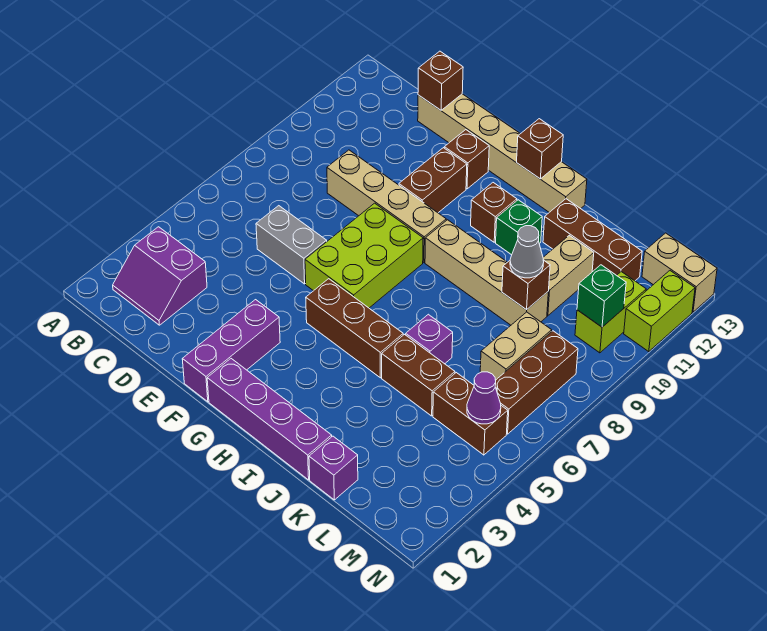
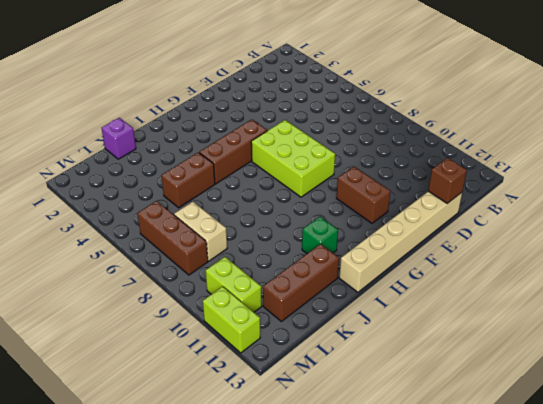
none -> purple 2x2 slope [113,227,207,325]
none -> grey 1x2 brick [256,206,327,284]
none -> tan 1x4 brick [327,150,446,262]
none -> purple 1x3 brick [182,300,280,402]

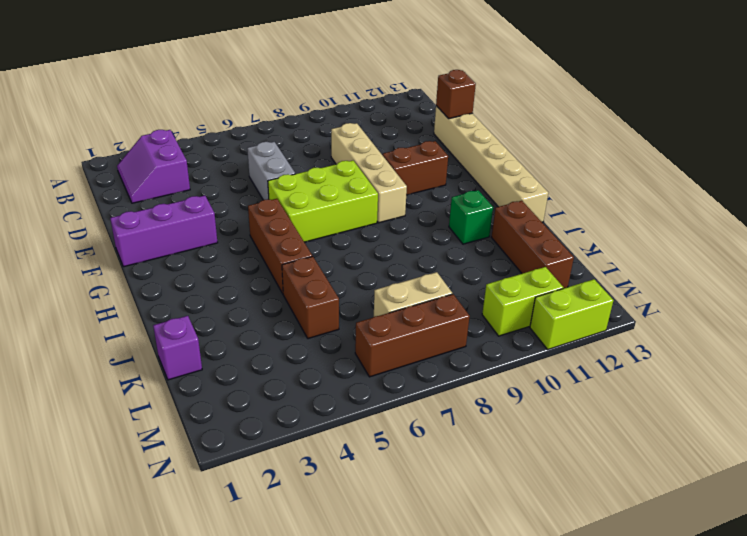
none -> brown 1x1 brick [444,130,489,189]
none -> purple 1x4 brick [207,359,332,480]
none -> tan 1x4 brick [425,220,548,325]
none -> brown 1x1 brick [471,183,517,242]

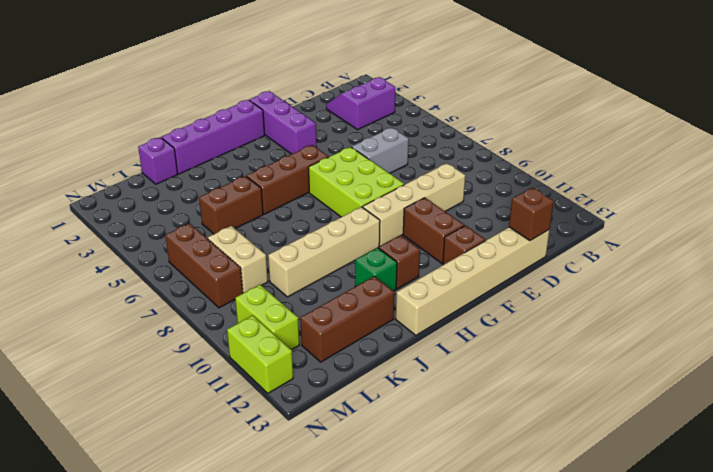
none -> purple 1x1 brick [406,314,453,364]
none -> tan 1x2 brick [543,235,594,316]
none -> brown 1x2 brick [433,373,508,455]
none -> tan 1x2 brick [642,233,717,312]

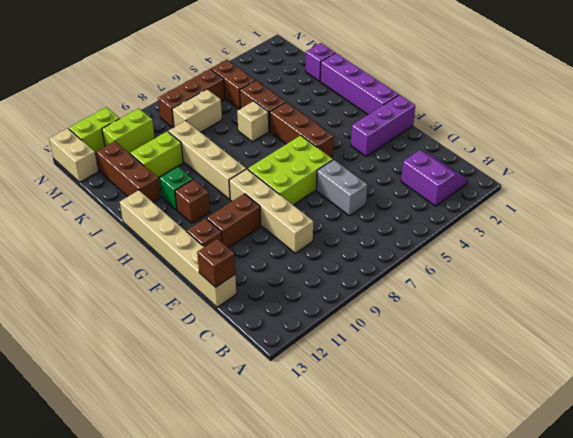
tan 1x1 brick [237,101,269,142] -> purple 1x1 brick [406,314,453,364]
lime 1x2 brick [130,131,183,178] -> tan 1x2 brick [543,235,594,316]
none -> brown 1x1 brick [517,119,563,179]
none -> brown 1x1 brick [502,260,550,310]
none -> purple 1x1 cone [467,372,501,424]
none -> green 1x1 brick [577,265,626,327]

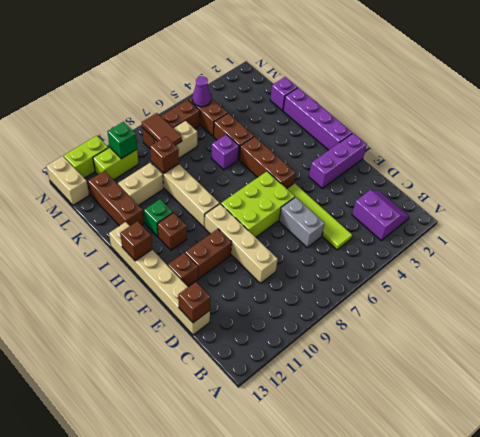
lime 1x4 tile [287,183,352,250] -> none
brown 1x2 tile [142,113,182,145] -> none
none -> grey 1x1 cone [510,226,544,278]

